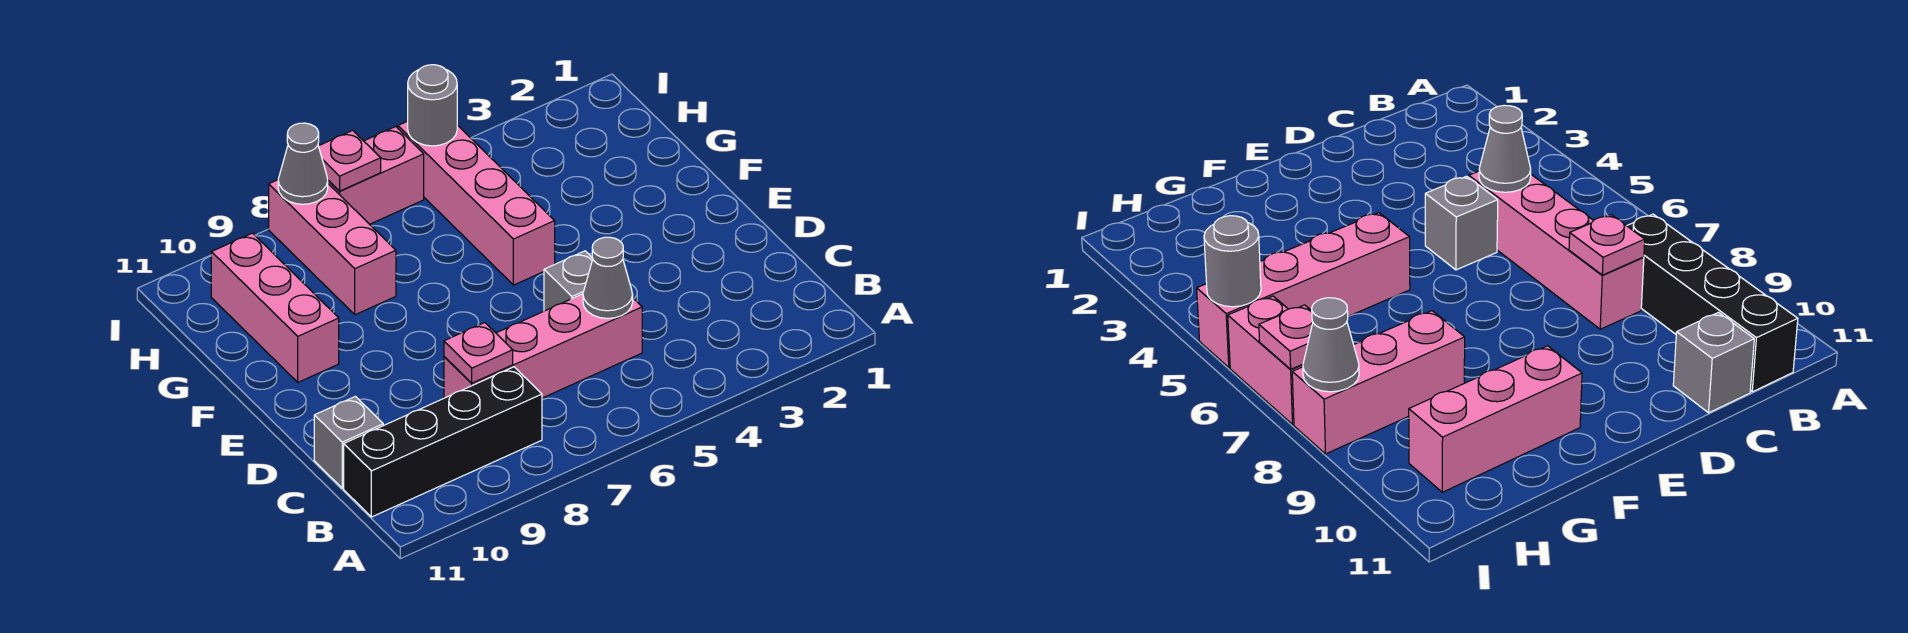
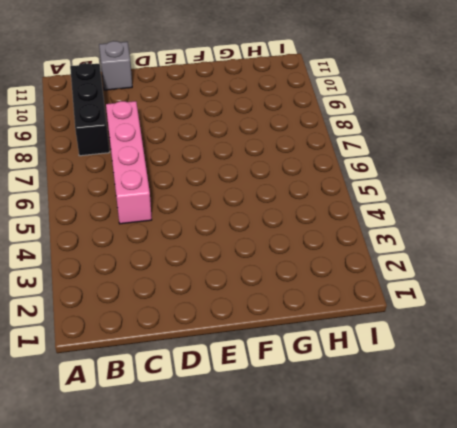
black 1x3 brick [70,63,110,156] -> black 1x4 brick [344,367,542,517]
none -> grey 1x1 brick [544,251,593,311]
none -> pink 1x4 brick [398,121,555,285]
none -> pink 1x3 brick [211,233,339,382]

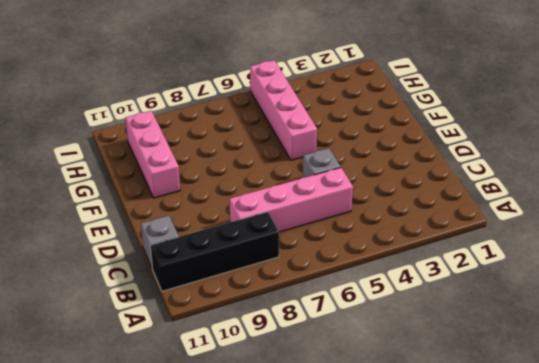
none -> pink 1x3 brick [269,180,396,315]
none -> pink 1x2 brick [328,127,424,224]
none -> grey 1x1 cone [583,237,633,318]

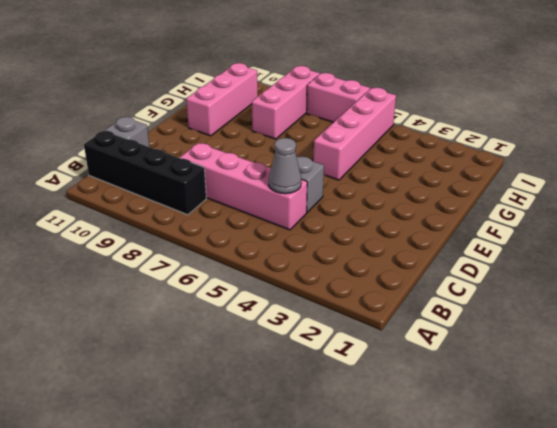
none -> pink 1x1 plate [444,323,513,383]
none -> grey 1x1 round brick [408,65,457,146]
none -> pink 1x1 plate [319,130,381,191]

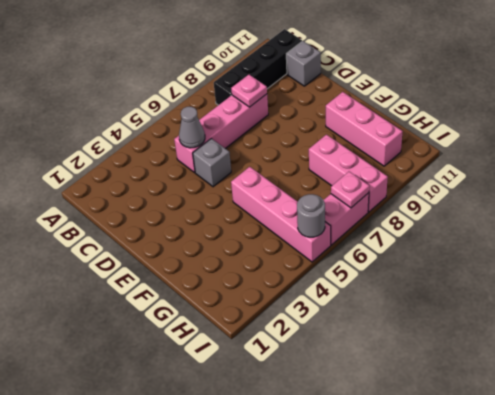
none -> grey 1x1 cone [278,123,328,204]

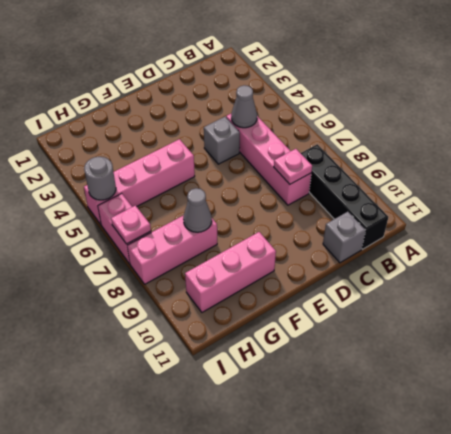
grey 1x1 cone [183,188,212,232] -> grey 1x1 cone moved to [278,123,328,204]

